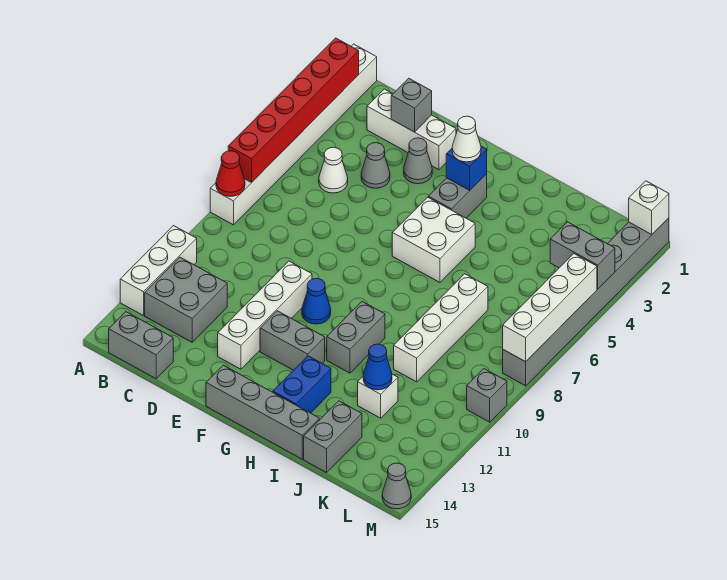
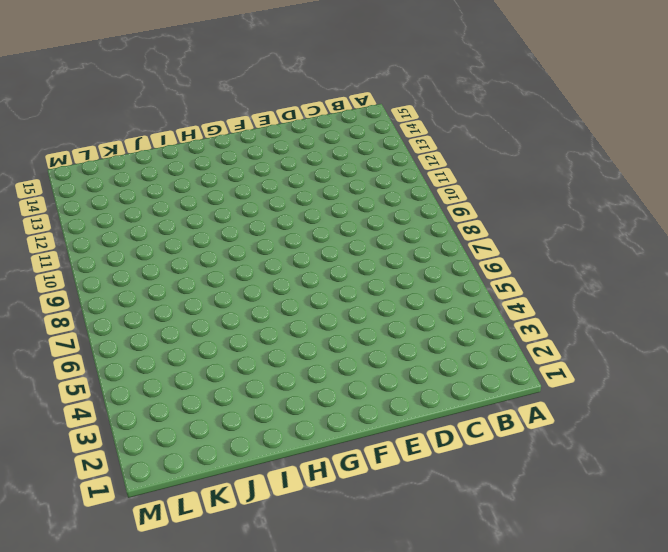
none -> white 1x8 brick [210,44,377,225]
none -> white 1x3 brick [120,226,197,316]
none -> grey 2x2 brick [145,257,227,342]
none -> grey 1x2 brick [109,312,173,379]

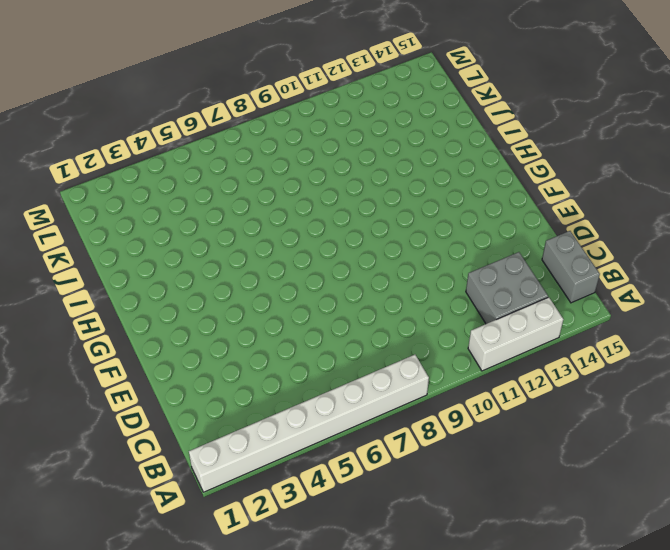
none -> white 1x3 brick [367,89,456,170]
none -> white 1x1 cone [319,147,348,193]
none -> grey 1x1 cone [361,143,390,188]
none -> grey 1x1 cone [404,138,432,184]

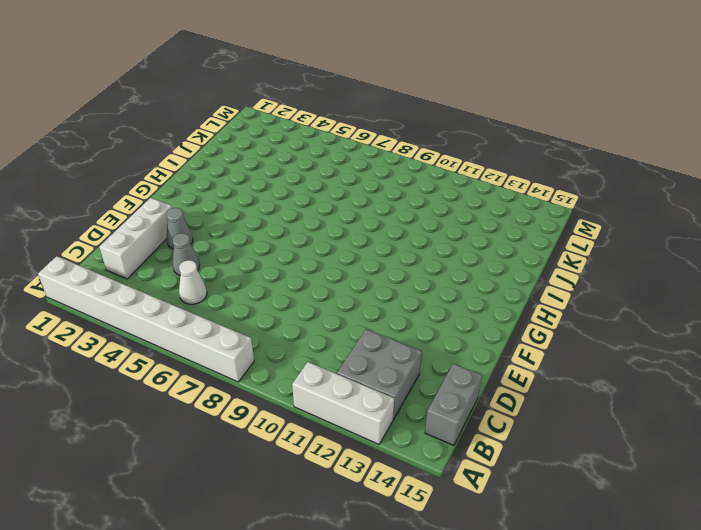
none -> white 1x4 brick [218,261,312,369]
none -> blue 1x1 cone [302,278,331,324]
none -> grey 1x2 brick [260,311,325,370]
none -> grey 1x4 brick [206,365,319,459]

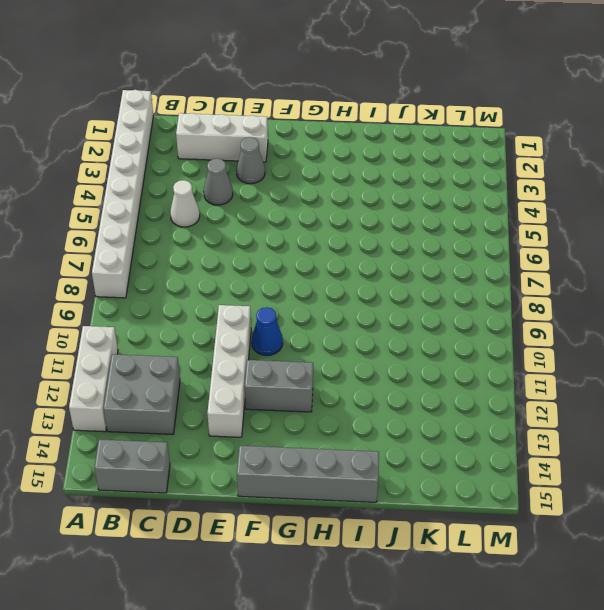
none -> grey 1x2 brick [428,174,487,218]
none -> white 2x2 brick [392,197,475,282]
none -> grey 1x2 brick [327,302,385,373]
none -> blue 1x2 brick [273,356,331,413]

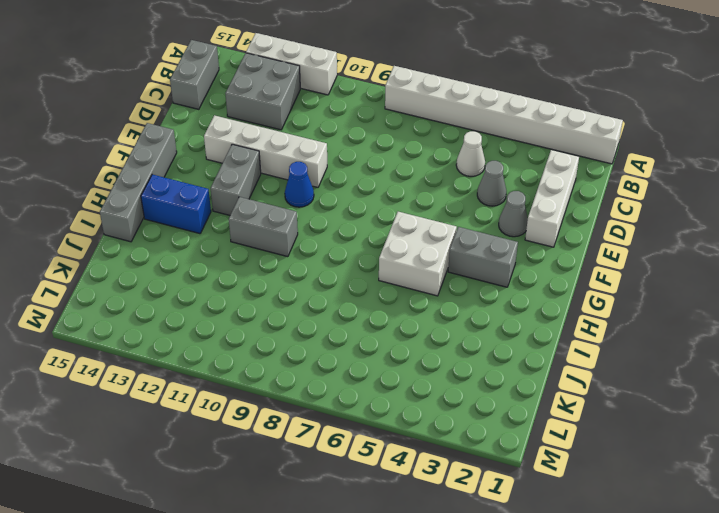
none -> white 1x4 brick [394,274,488,382]
none -> white 1x1 brick [358,374,398,418]
none -> grey 1x2 brick [304,401,362,473]
none -> grey 1x8 brick [503,218,669,386]

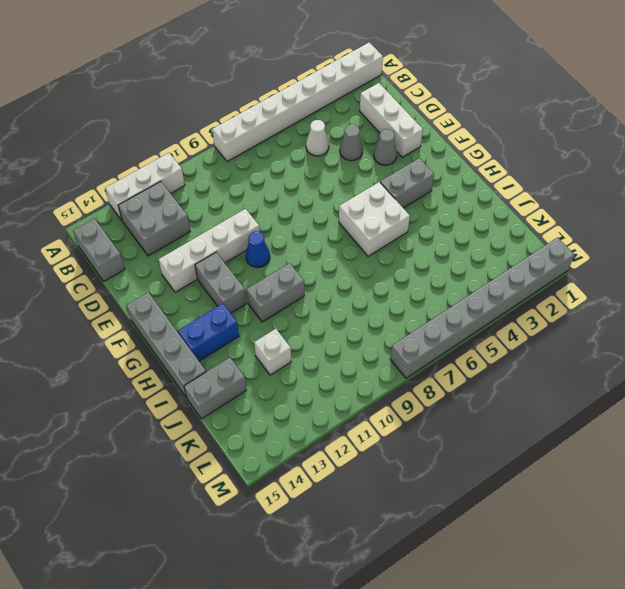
none -> white 1x4 brick [394,274,488,382]
none -> grey 1x1 brick [467,369,507,422]
none -> grey 1x1 cone [382,463,411,509]
none -> red 1x6 brick [228,38,359,182]

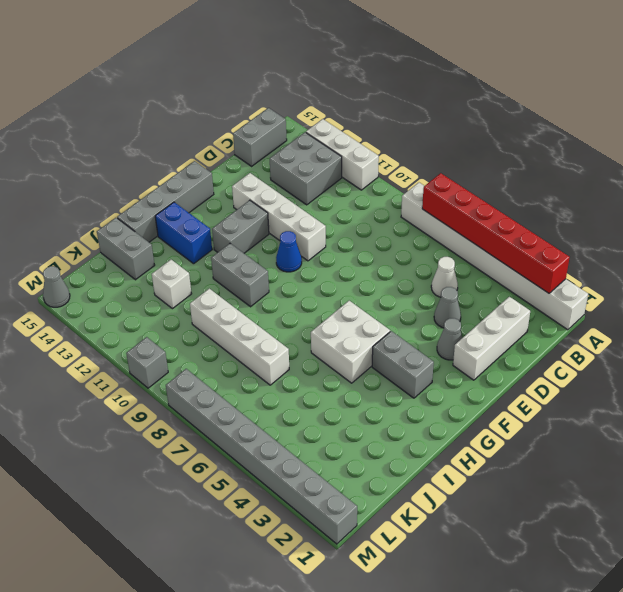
none -> red 1x1 cone [216,151,245,196]
none -> grey 1x1 brick [391,78,432,132]
none -> blue 1x1 brick [446,146,487,190]
none -> blue 1x1 cone [363,344,392,390]

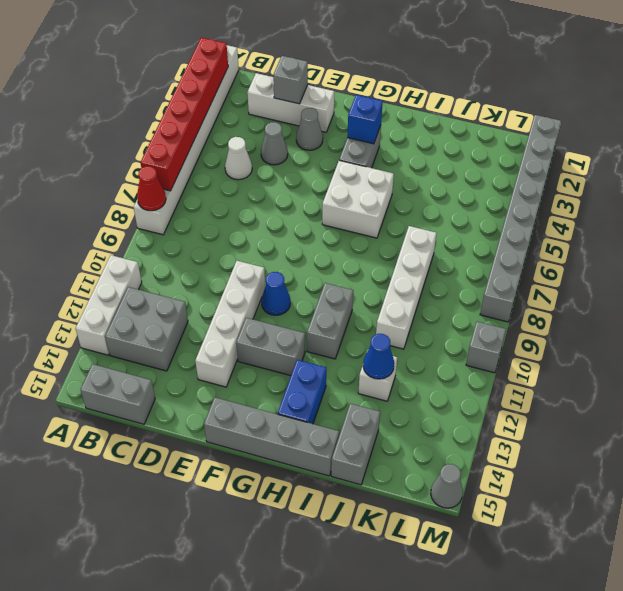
none -> grey 1x2 brick [550,222,615,289]
none -> white 1x1 brick [629,181,669,234]
none -> white 1x4 brick [503,254,597,362]
none -> white 1x1 cone [452,116,481,162]

